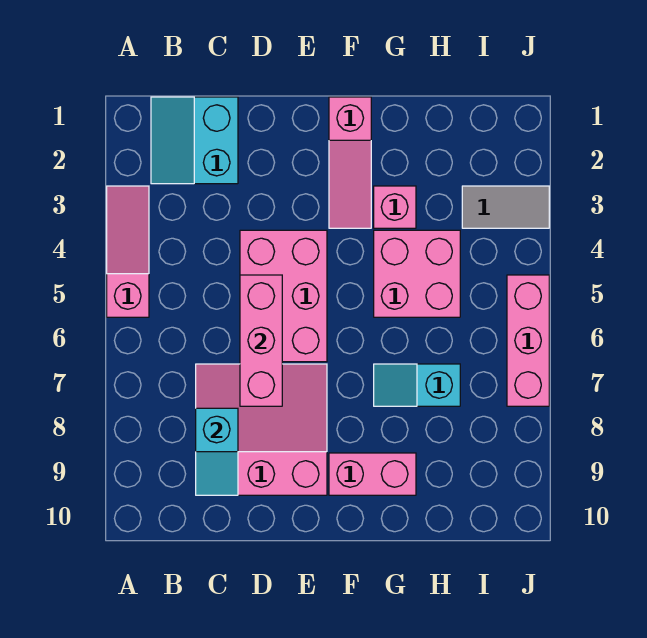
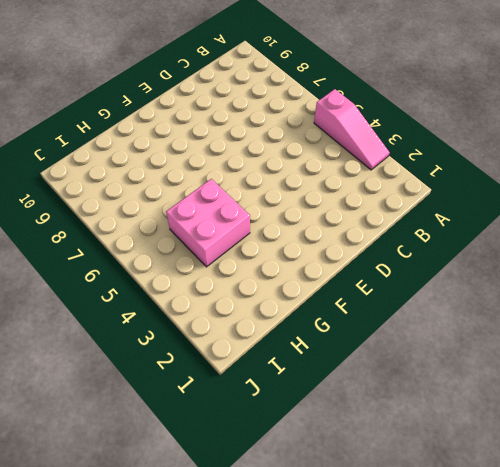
none -> cyan 2x2 slope [151,97,238,184]
none -> pink 3x3 slope [196,364,327,495]
none -> pink 2x3 brick [240,230,327,362]

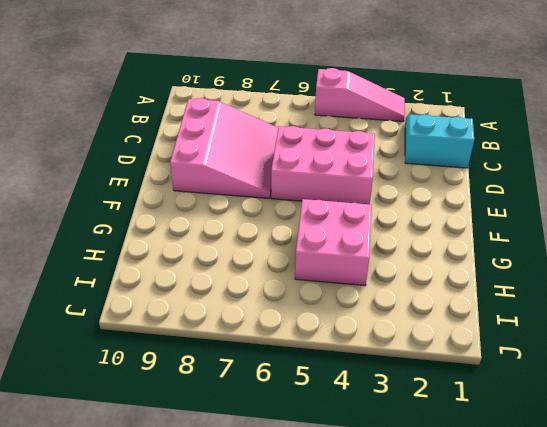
none -> pink 1x3 slope [329,97,371,228]
none -> pink 1x2 brick [329,453,416,495]
none -> pink 1x1 brick [374,186,416,228]

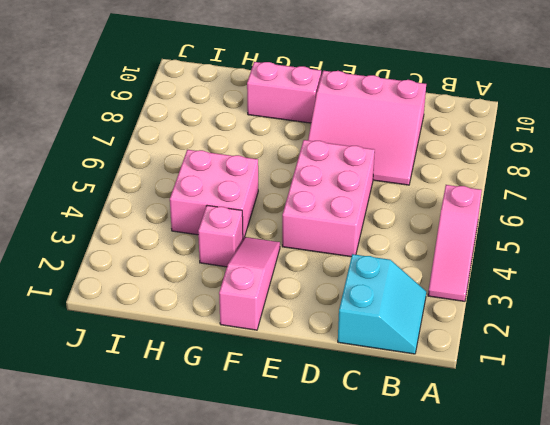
none -> cyan 1x2 slope [374,364,460,406]
none -> grey 1x2 tile [462,186,549,228]
none -> pink 1x3 brick [507,275,549,406]

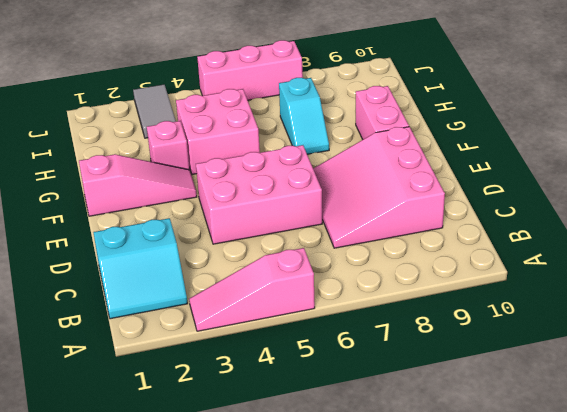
none -> cyan 1x2 slope [196,408,238,495]
none -> pink 1x3 brick [240,275,282,406]

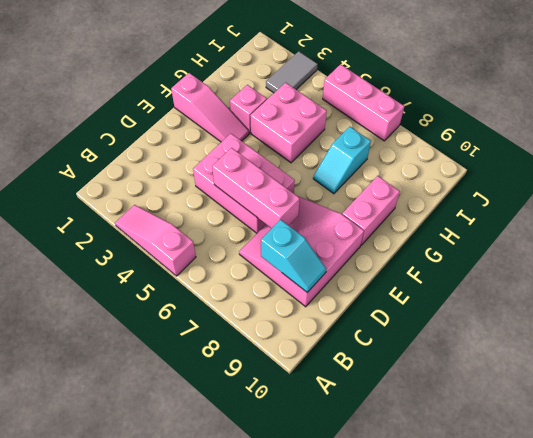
none -> cyan 2x2 slope [151,97,238,184]

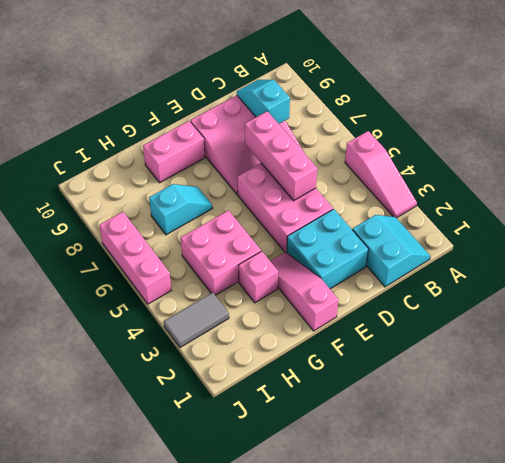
cyan 2x2 brick [287,209,368,289] -> none

